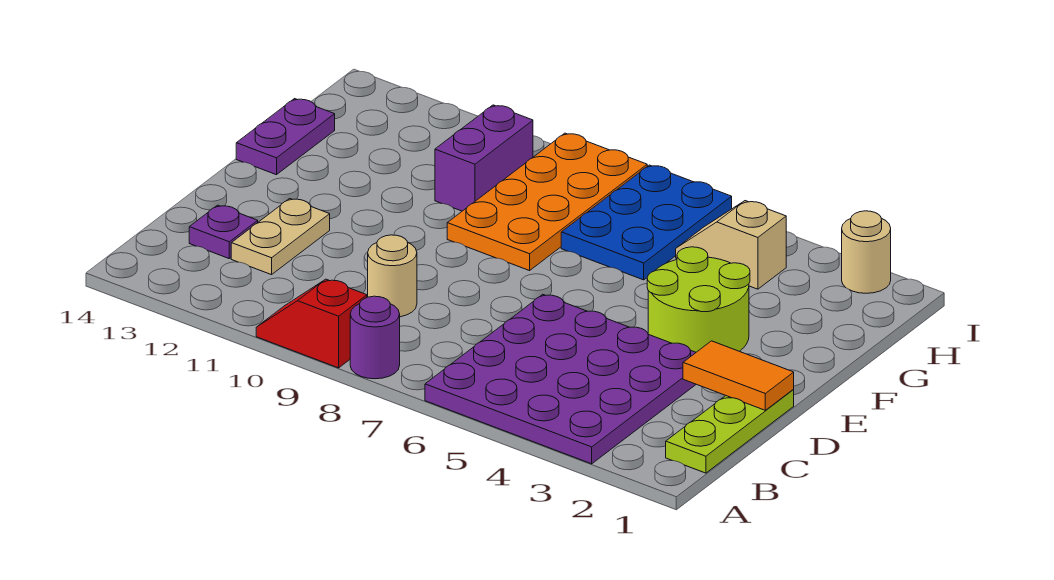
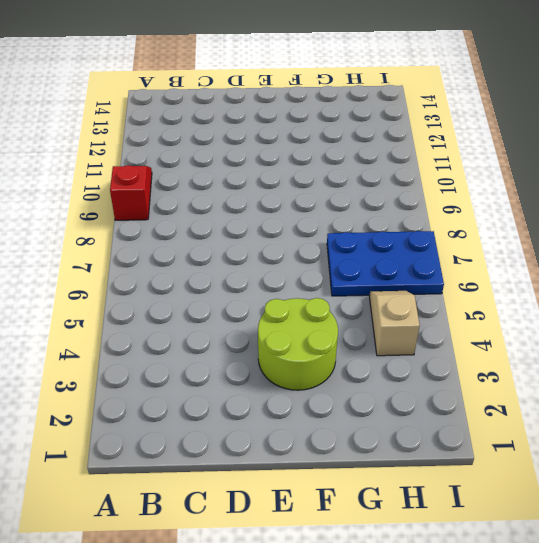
none -> purple 4x4 plate [425,294,696,464]
none -> purple 1x1 round brick [350,296,400,379]
none -> lime 1x3 plate [666,389,794,473]

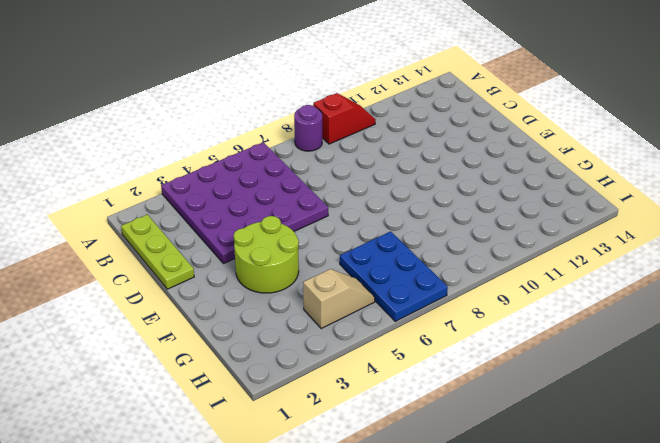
none -> tan 1x1 round brick [368,235,417,317]
none -> tan 1x2 plate [231,199,330,275]
none -> purple 1x1 plate [189,205,258,259]

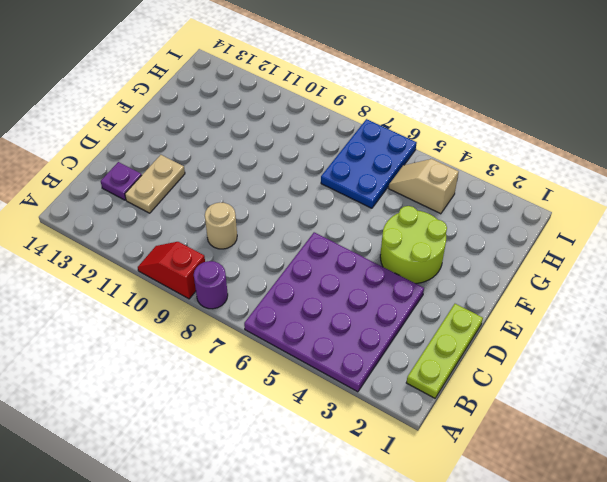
none -> orange 2x4 plate [447,133,647,271]
none -> purple 1x2 plate [236,99,335,175]
none -> purple 1x2 brick [435,105,533,211]

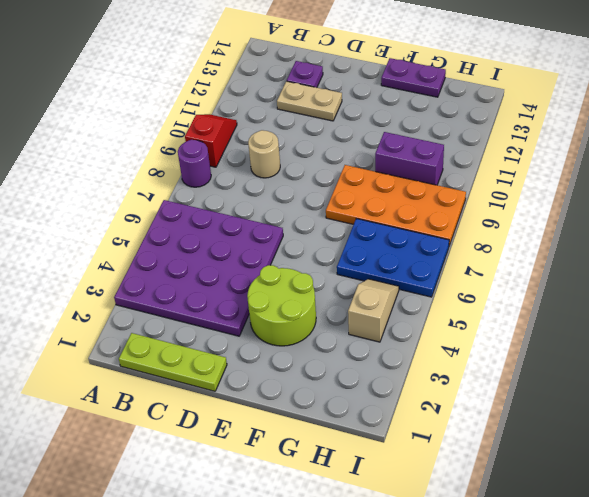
none -> tan 1x1 round brick [842,211,891,293]
none -> orange 1x2 tile [683,341,794,410]

